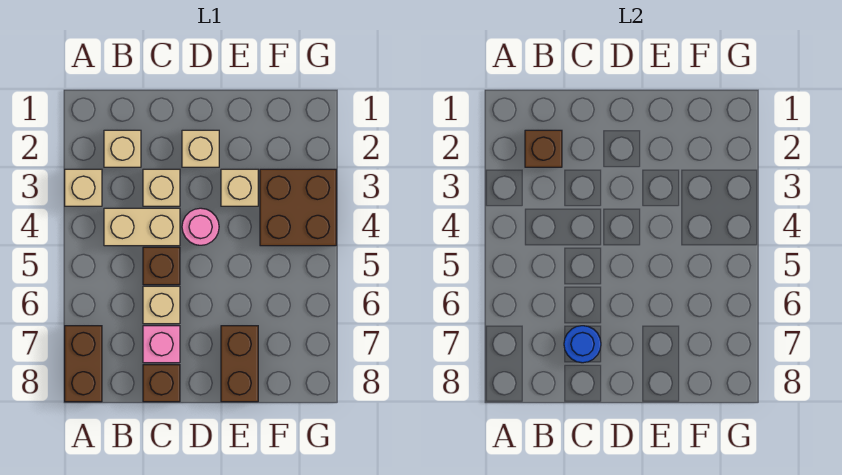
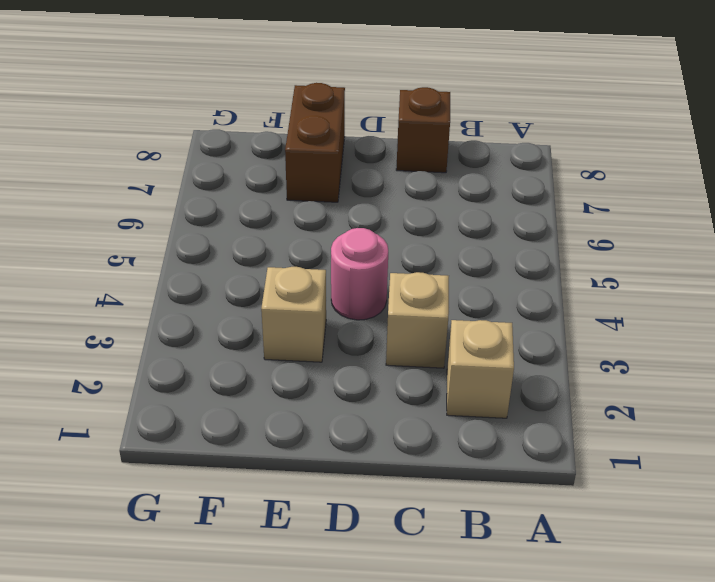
none -> tan 1x1 brick [65,169,102,206]
none -> brown 1x2 brick [65,326,102,402]
none -> tan 1x2 brick [104,208,180,246]

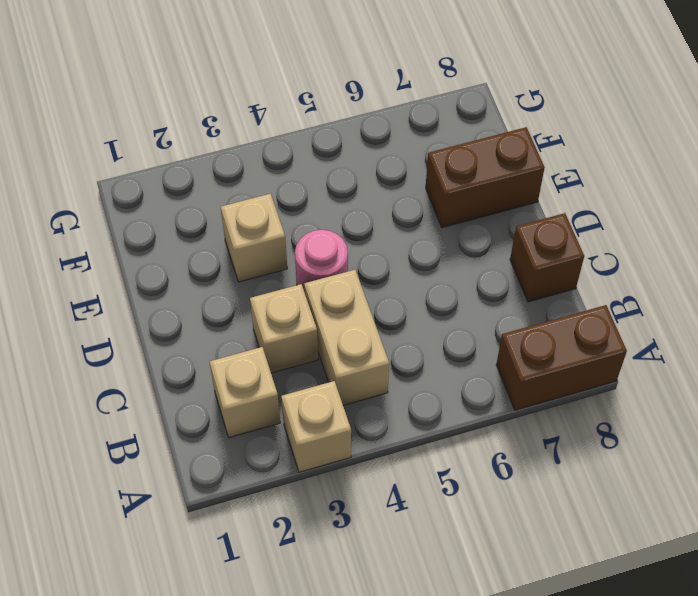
none -> brown 1x1 brick [143,247,180,285]
none -> tan 1x1 brick [143,286,180,324]
none -> pink 1x1 brick [143,326,180,363]

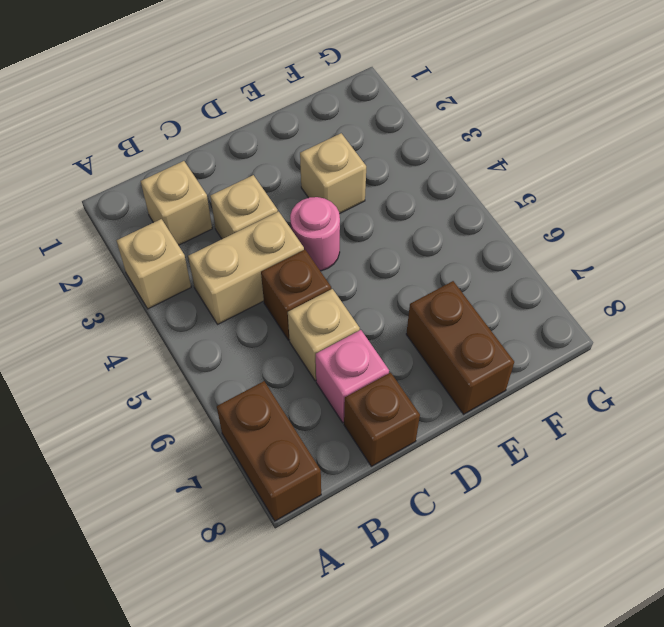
none -> tan 1x1 brick [182,130,219,167]
none -> brown 2x2 brick [260,169,336,246]
none -> brown 1x1 brick [525,130,562,167]

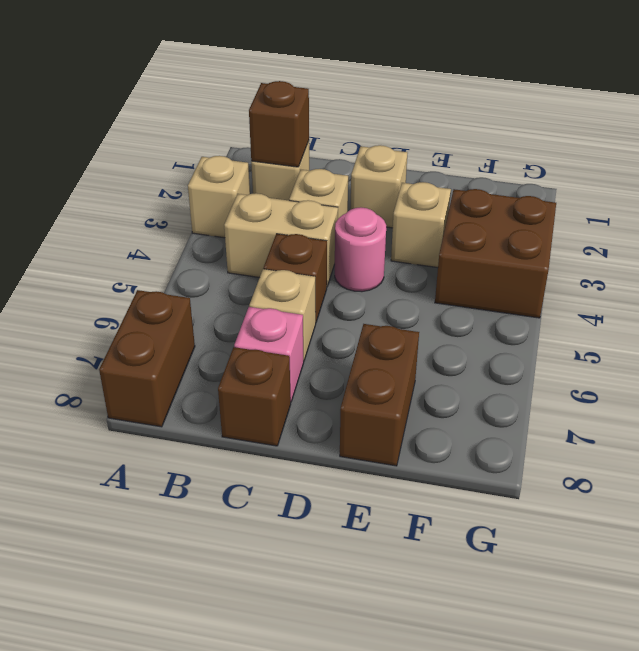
none -> blue 1x1 round brick [564,326,601,363]

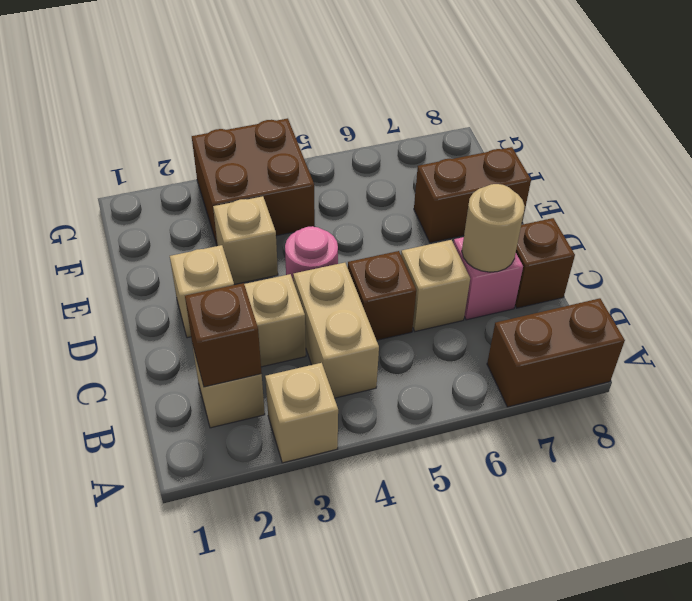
tan 1x1 round brick [462,184,525,272] -> blue 1x1 round brick [564,326,601,363]

